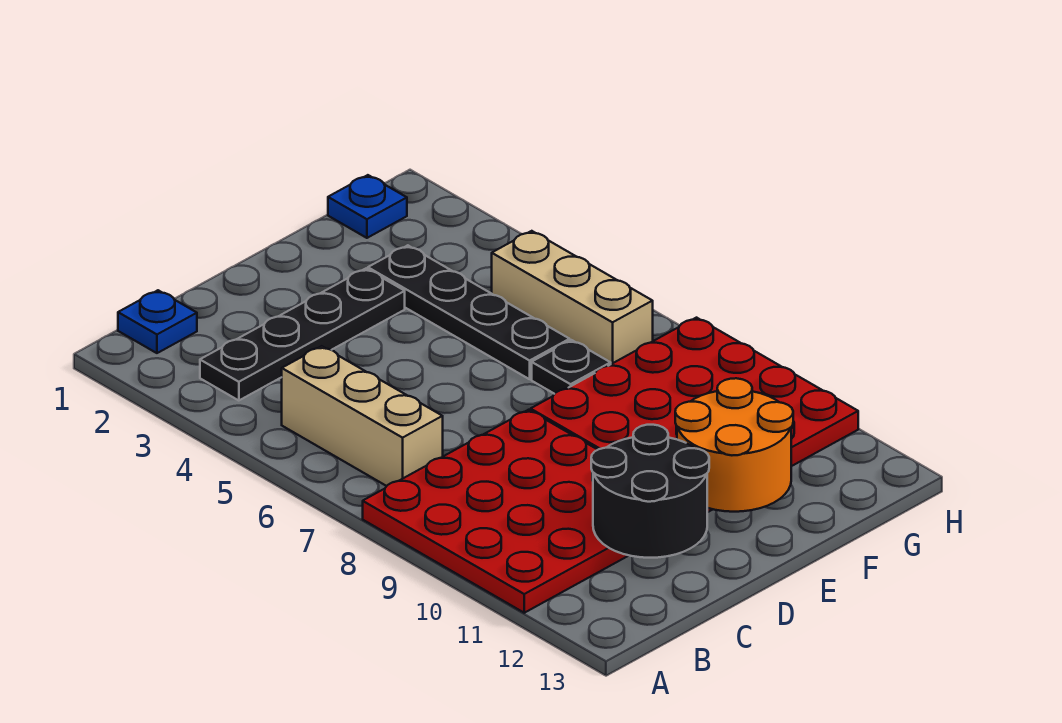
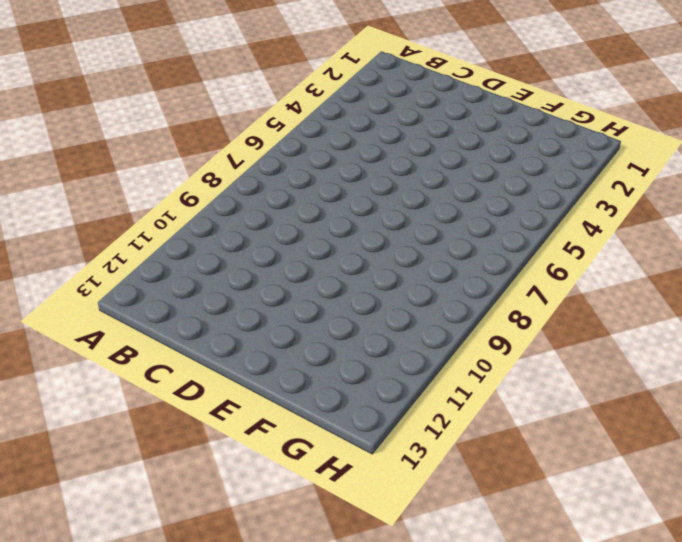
none -> red 4x4 plate [363,410,629,613]
none -> blue 1x1 plate [118,290,197,353]

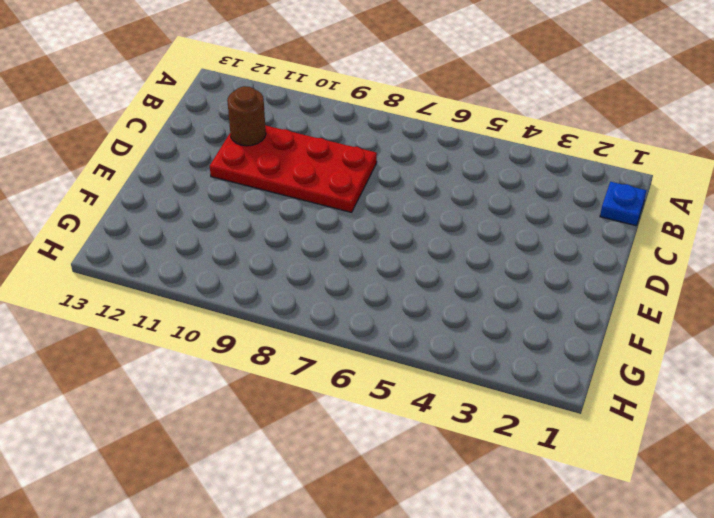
red 2x4 plate [210,125,377,212] -> red 4x4 plate [363,410,629,613]
brown 1x1 round brick [227,86,266,146] -> black 2x2 round brick [591,425,709,558]
none -> black 1x4 plate [200,269,405,401]
none -> tan 1x3 brick [282,346,443,486]

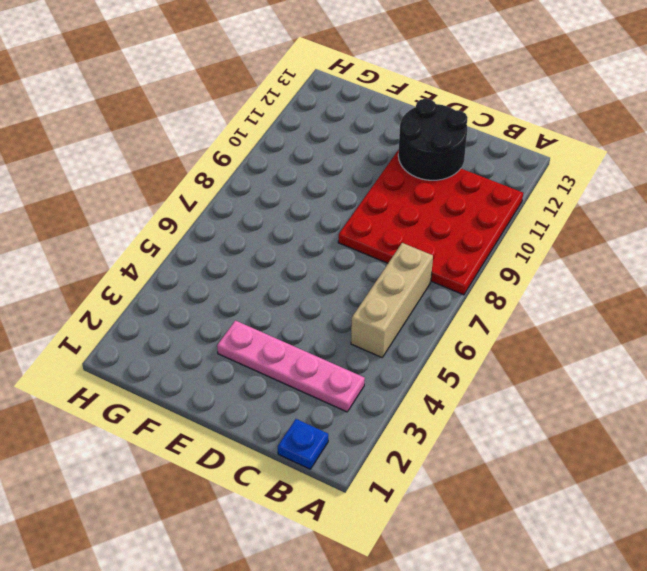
pink 1x4 plate [217,320,365,412] -> black 1x4 plate [200,269,405,401]
none -> red 4x4 plate [531,318,858,512]
none -> black 1x4 plate [368,245,570,379]

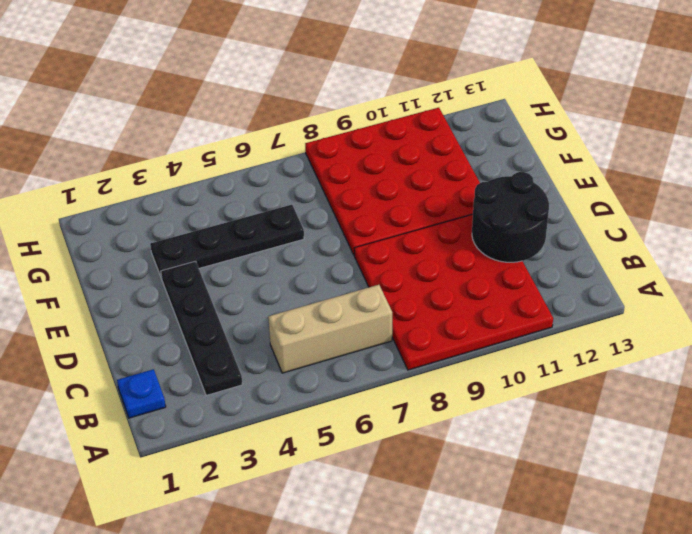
none -> black 1x1 plate [532,340,611,394]
none -> blue 1x1 plate [328,175,407,238]

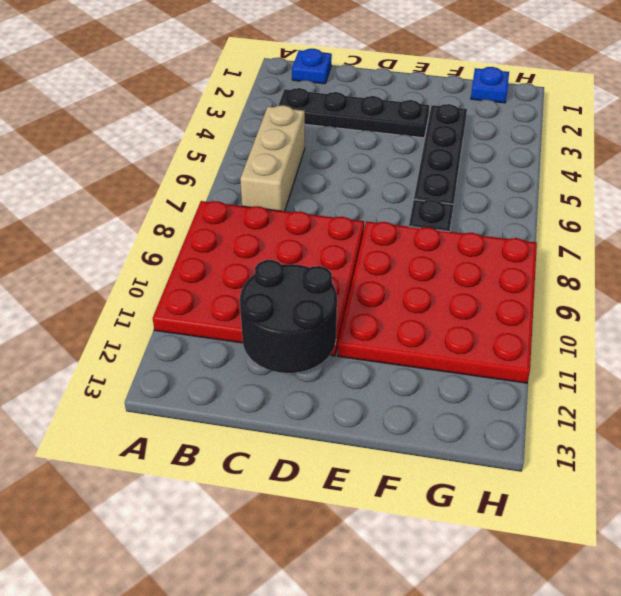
none -> tan 1x3 brick [492,231,653,364]
none -> orange 2x2 round brick [675,378,793,512]

